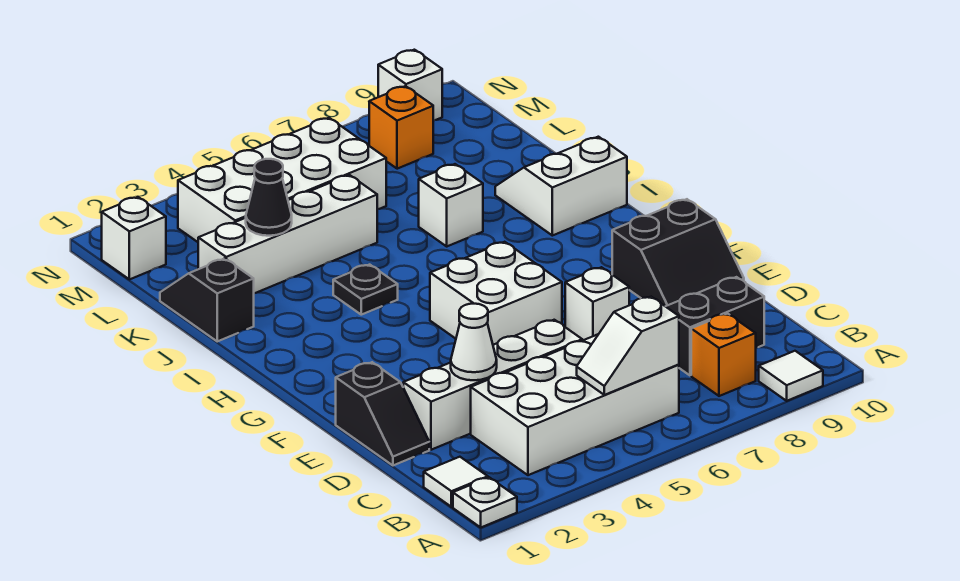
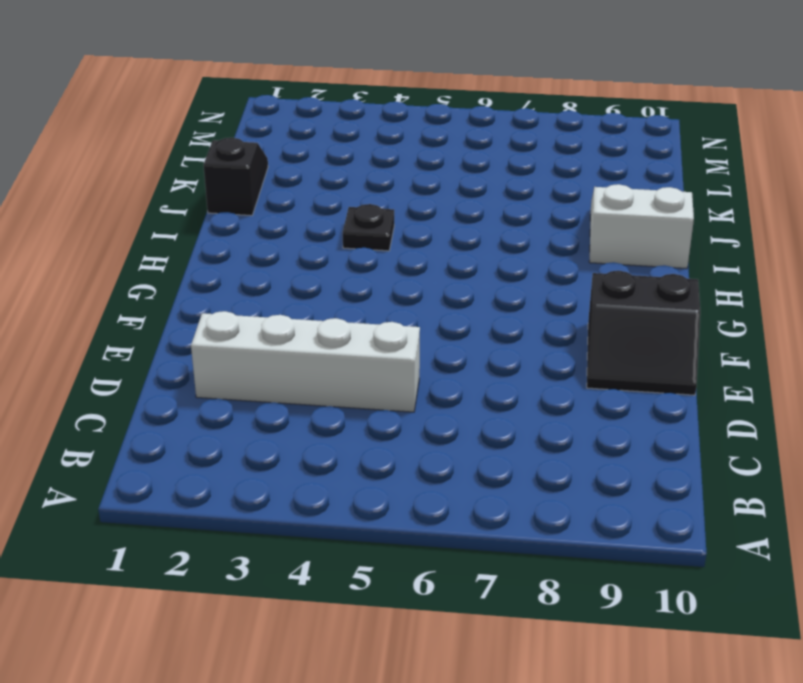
none -> white 1x1 plate [453,477,517,527]
none -> white 1x1 tile [759,351,823,401]
none -> white 1x1 tile [424,457,488,507]

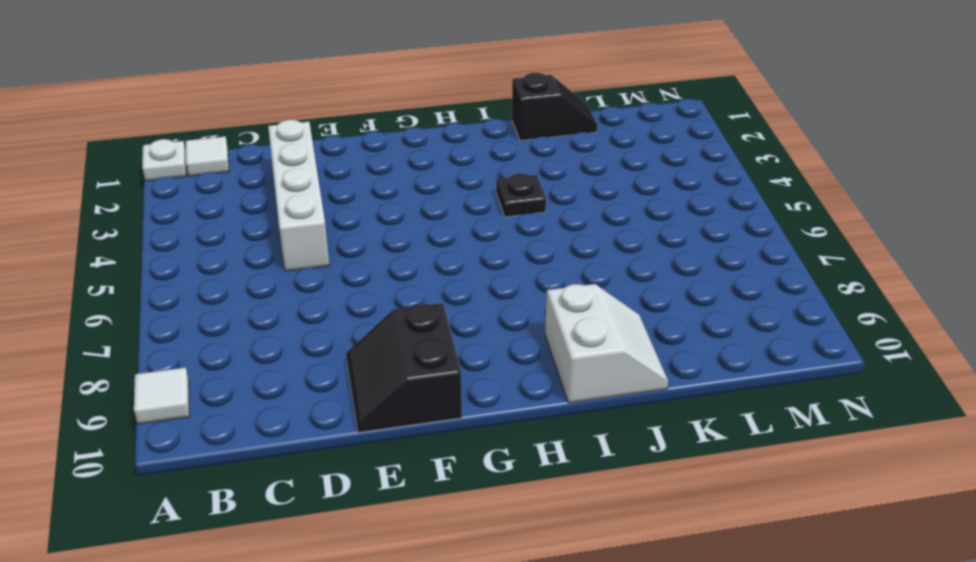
none -> white 2x4 brick [471,334,679,475]
none -> orange 1x1 brick [691,314,756,396]
none -> black 1x2 brick [666,277,764,375]

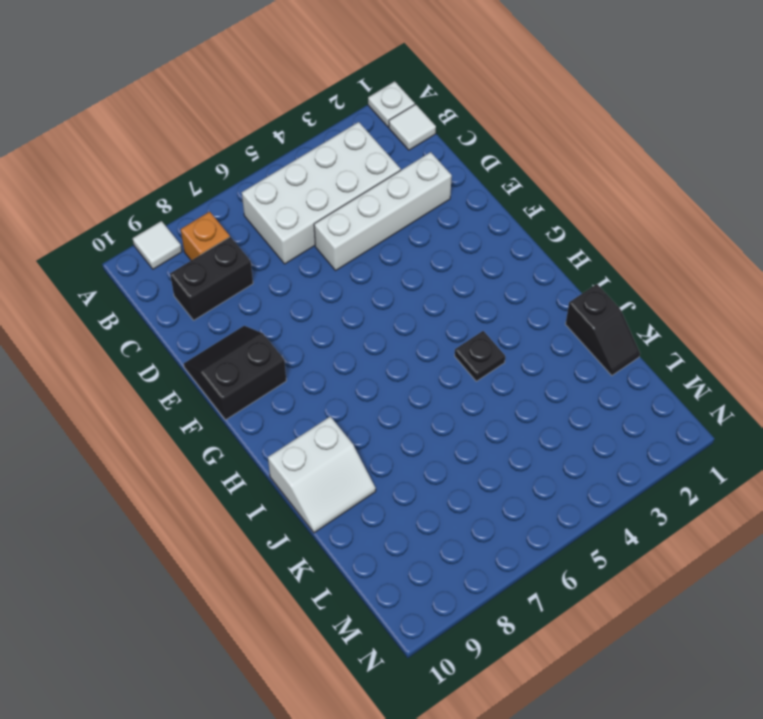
none -> black 1x2 slope [336,362,429,465]
none -> white 1x1 brick [565,267,629,341]
none -> white 2x2 brick [430,242,562,345]

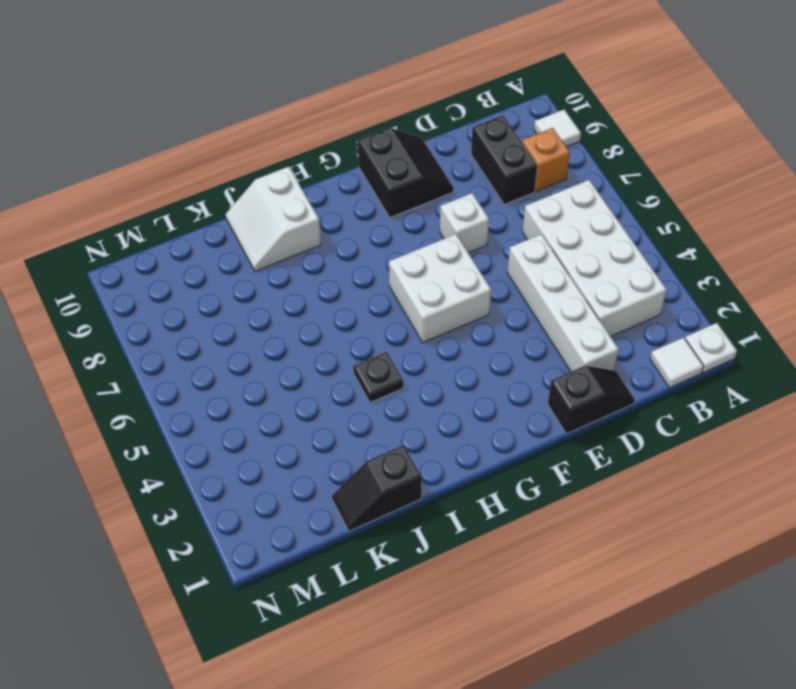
none -> white 1x1 brick [419,164,483,246]
none -> white 1x4 brick [198,175,377,293]
none -> white 2x4 brick [178,118,386,242]

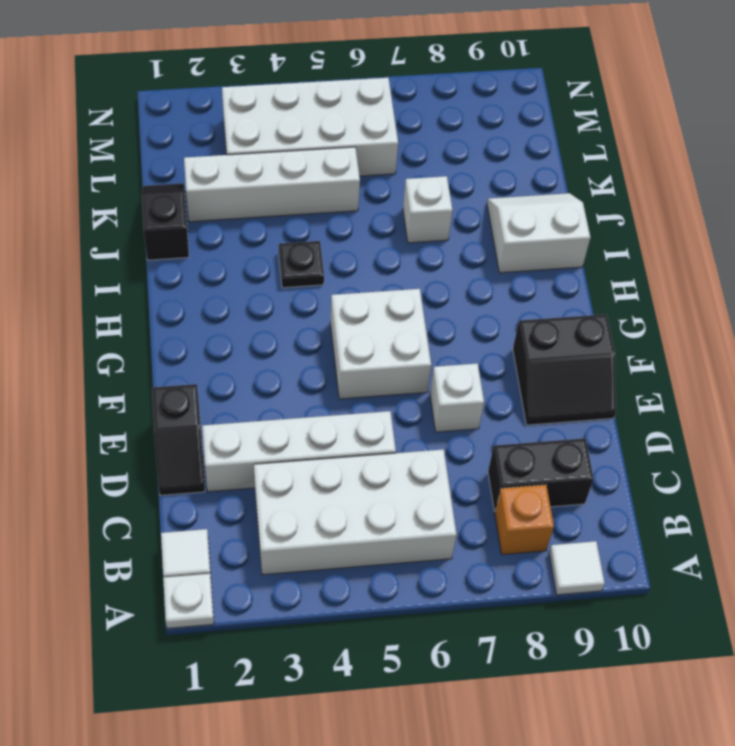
none -> white 1x1 brick [102,197,166,279]
none -> orange 1x1 brick [369,86,433,169]
none -> white 1x1 brick [378,50,442,121]

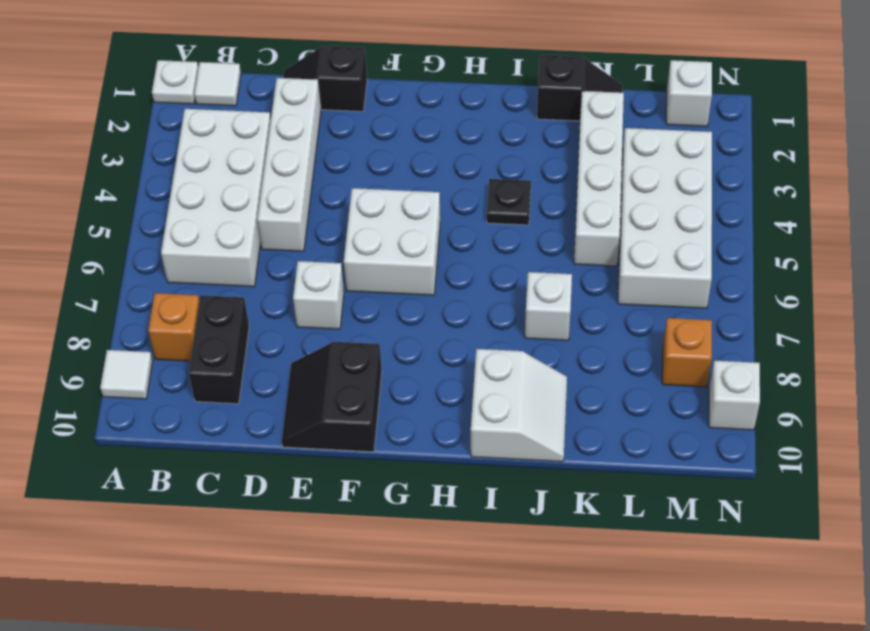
none -> white 1x2 slope [577,297,679,395]
none -> white 1x1 cone [451,304,497,380]
none -> black 1x1 cone [246,159,292,236]

